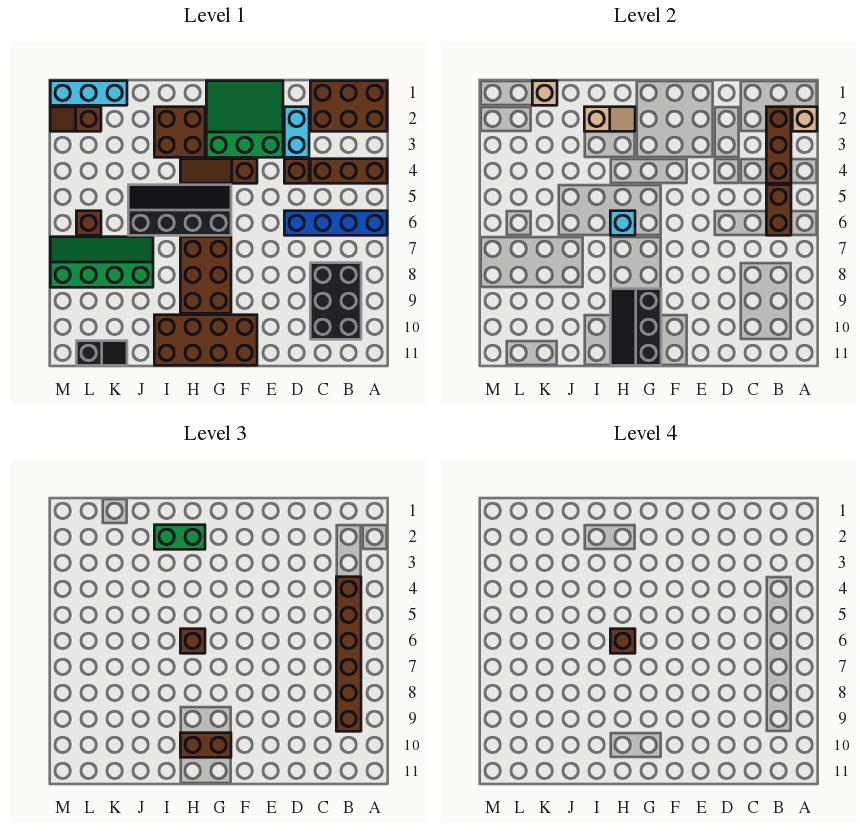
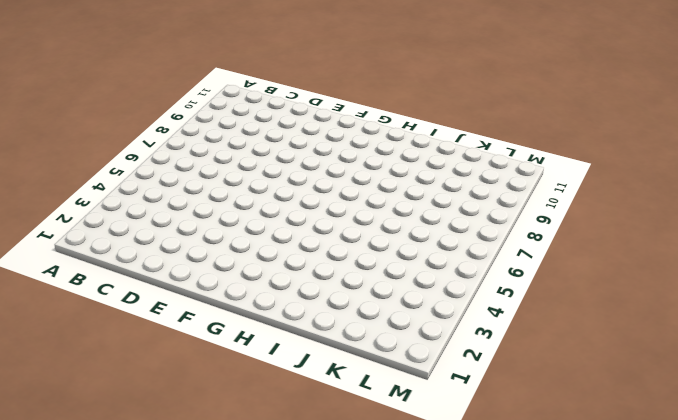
none -> brown 2x3 brick [310,81,387,131]
none -> brown 1x3 brick [310,159,387,183]
none -> blue 1x4 brick [284,211,387,235]

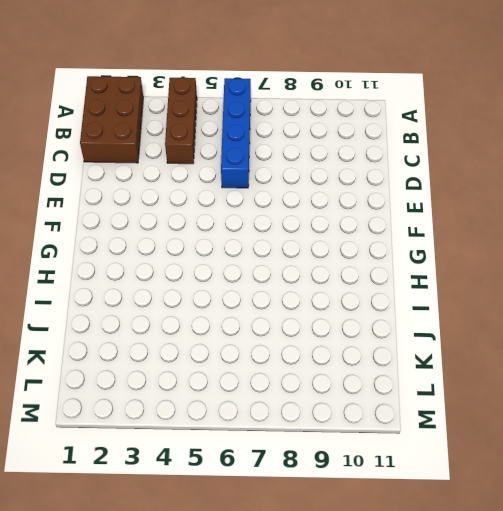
none -> black 2x3 brick [310,263,361,339]
none -> cyan 1x2 brick [284,107,309,157]
none -> brown 1x1 brick [284,159,309,183]

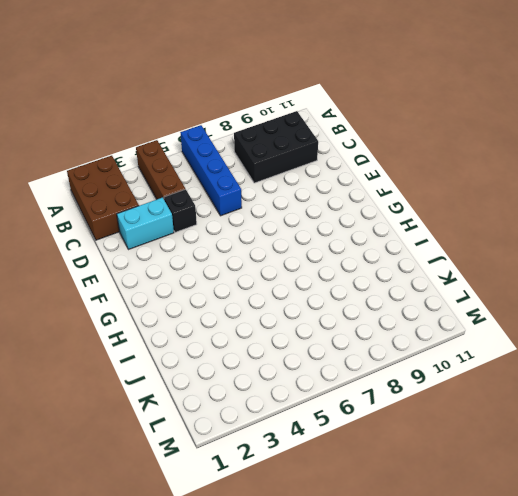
black 1x1 brick [164,189,197,232] -> brown 1x1 brick [284,159,309,183]
none -> green 3x3 slope [206,81,283,157]
none -> brown 1x3 slope [180,159,257,183]
none -> brown 2x4 brick [154,315,257,365]

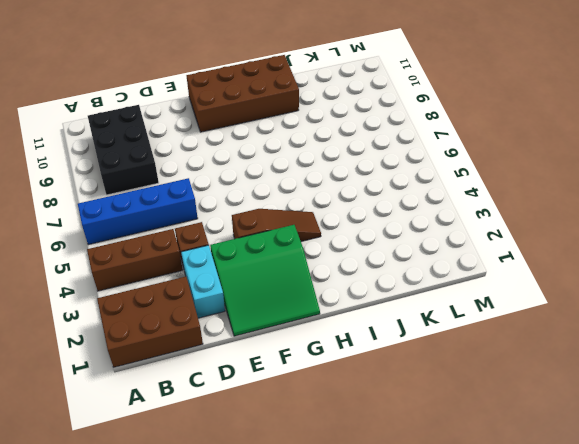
none -> black 2x4 slope [128,185,231,235]
none -> brown 2x3 brick [180,237,231,313]
none -> brown 2x2 brick [154,107,205,157]

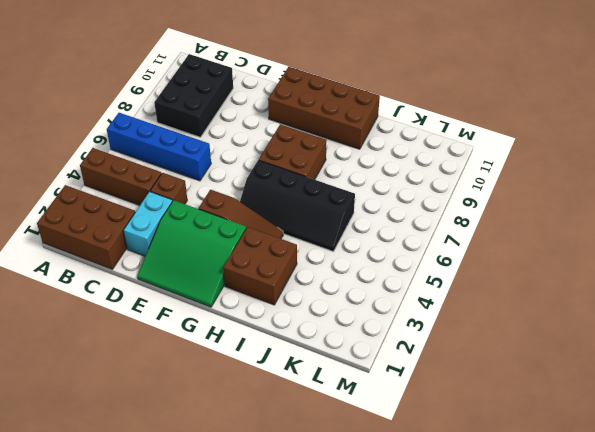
brown 2x2 brick [259,124,327,180] -> brown 2x3 brick [180,237,231,313]
none -> green 2x4 slope [50,237,153,287]
none -> cyan 1x3 brick [50,81,127,105]
none -> black 1x2 slope [76,341,127,365]

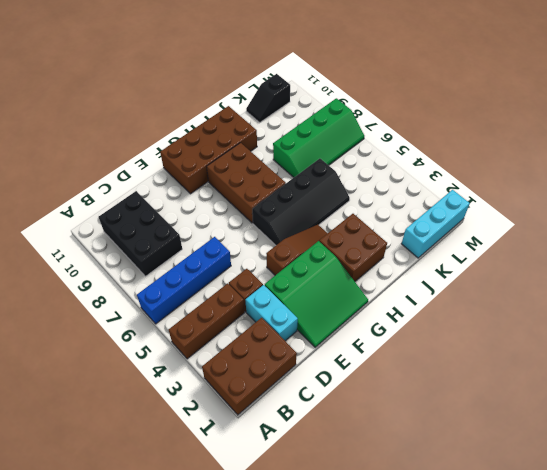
none -> brown 1x2 slope [50,107,101,131]
none -> brown 1x1 brick [76,211,101,235]
none -> tan 1x1 brick [792,107,817,131]

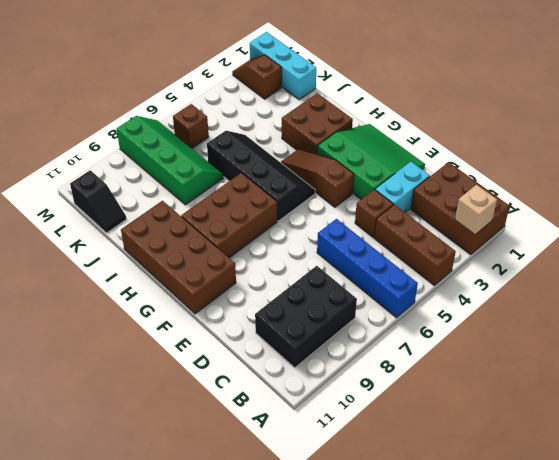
none -> brown 1x3 brick [766,107,791,183]
none -> brown 1x2 brick [766,185,791,235]
none -> black 2x3 slope [610,289,661,365]

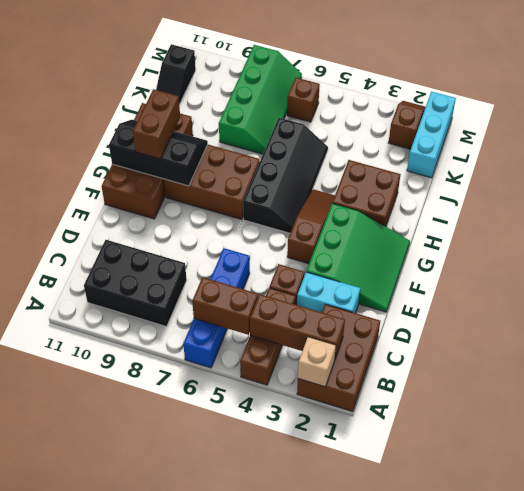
none -> tan 1x2 slope [584,107,635,131]
none -> cyan 1x1 brick [610,211,635,235]
none -> tan 1x1 brick [532,81,557,105]

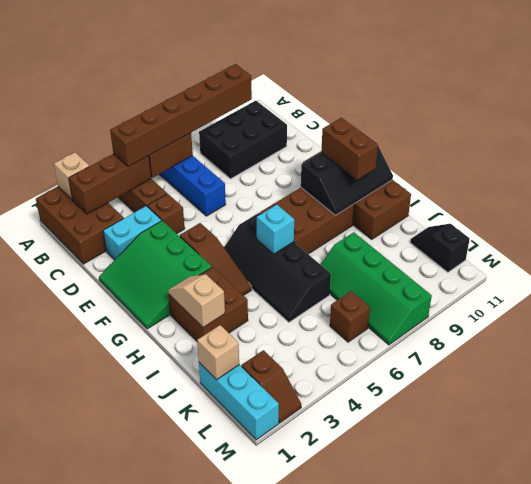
none -> green 1x2 brick [154,525,205,549]
none -> brown 1x1 brick [180,629,205,653]
none -> brown 1x1 brick [610,629,635,653]

